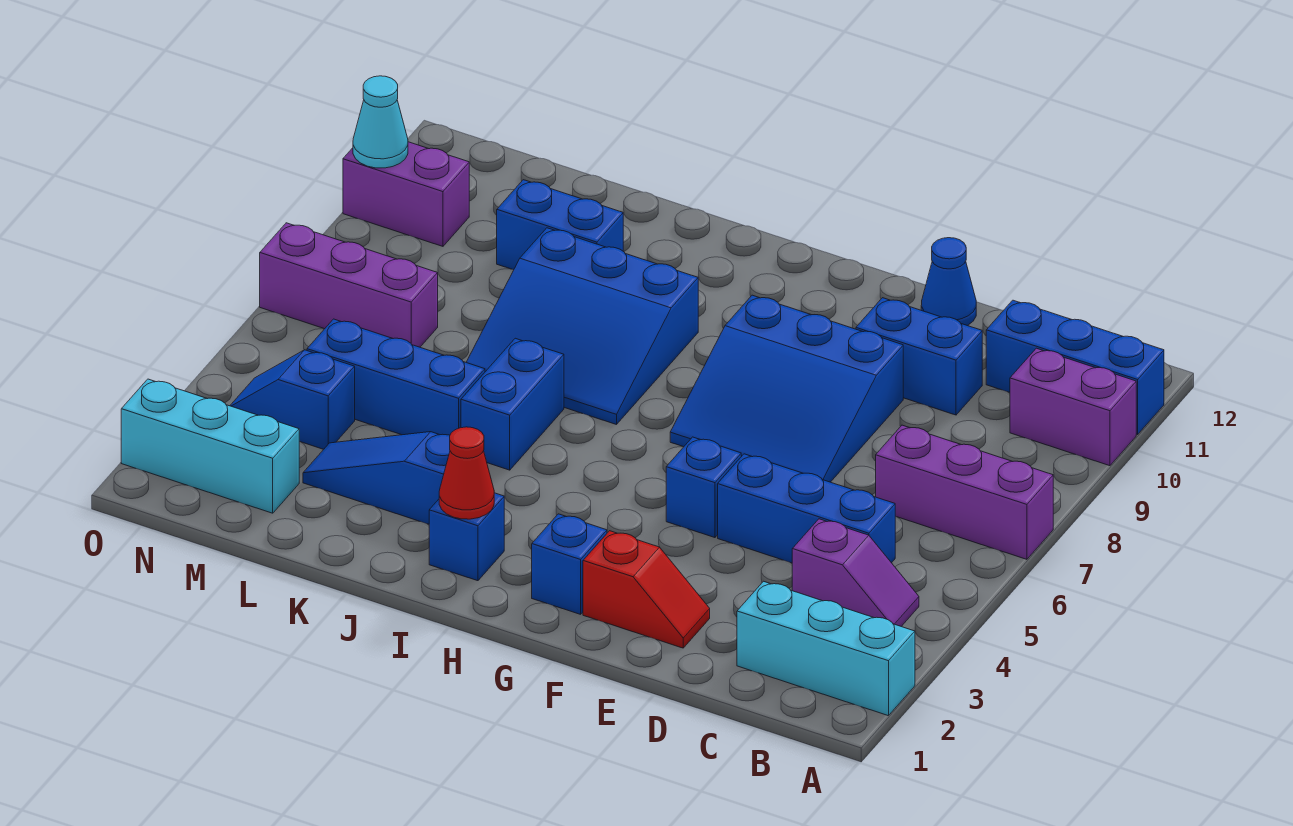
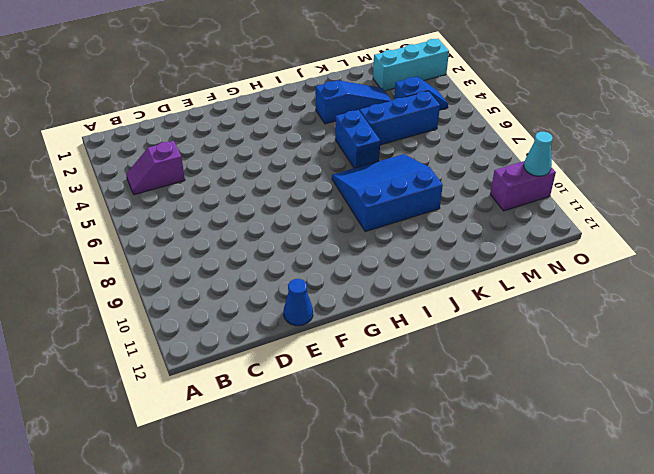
none -> cyan 1x3 brick [737,581,915,716]
none -> purple 1x3 brick [876,425,1053,559]
none -> purple 1x2 brick [1010,348,1136,466]

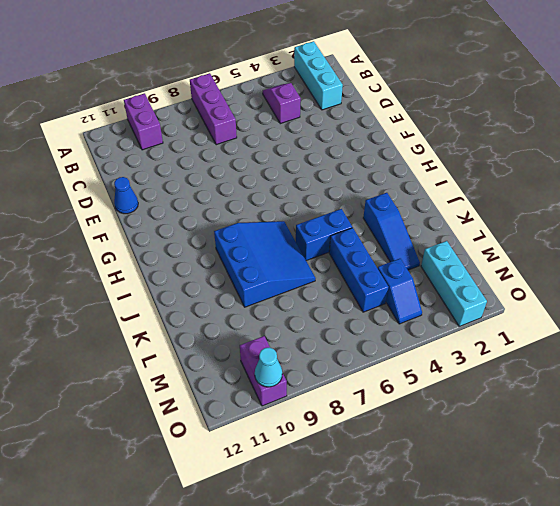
none -> blue 1x3 brick [986,300,1164,434]
none -> blue 1x3 brick [718,454,895,563]
none -> blue 1x2 brick [856,298,982,415]

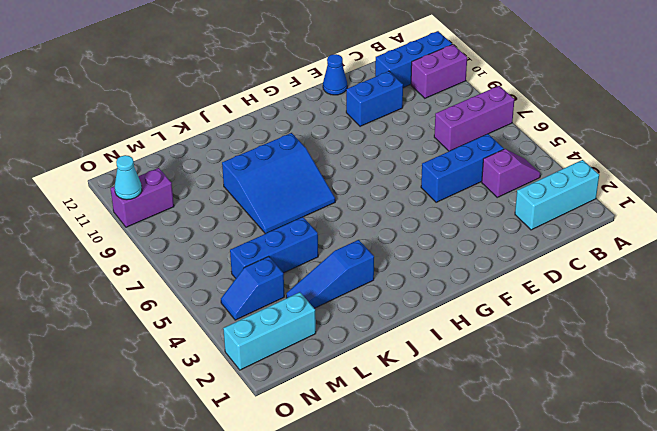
none -> red 1x2 slope [583,531,710,648]
none -> blue 3x3 slope [670,295,903,482]
none -> blue 1x1 brick [666,437,741,538]

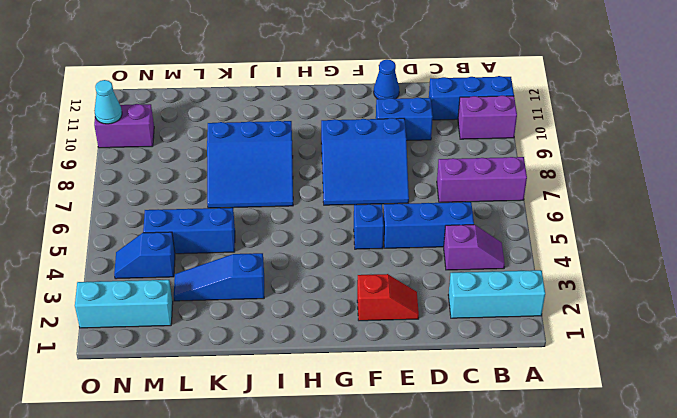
none -> blue 1x1 brick [532,514,607,614]
none -> blue 1x1 brick [429,493,504,581]
none -> blue 1x2 brick [461,338,564,470]

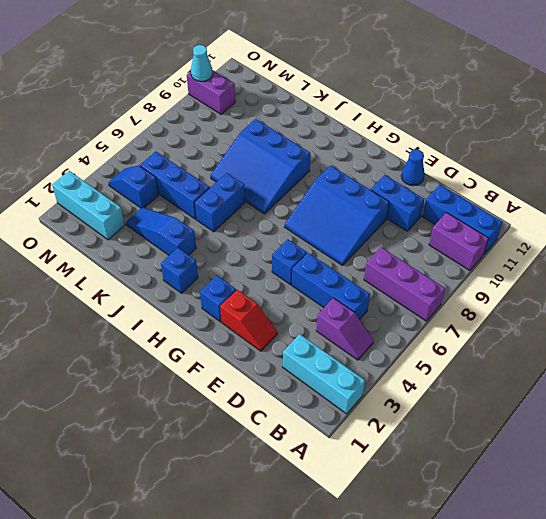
none -> blue 1x2 brick [497,180,623,270]
none -> purple 1x3 brick [260,223,438,347]
none -> red 1x1 cone [439,427,494,519]

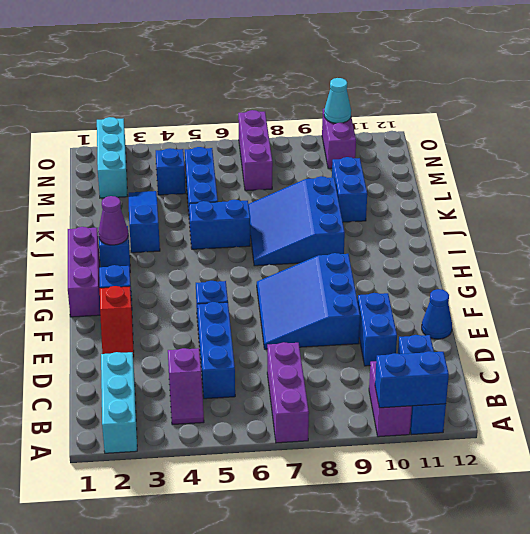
blue 1x2 brick [375,351,449,408] -> none
purple 1x3 brick [68,227,100,317] -> none
purple 1x1 cone [98,196,128,245] -> red 1x1 cone [439,427,494,519]

